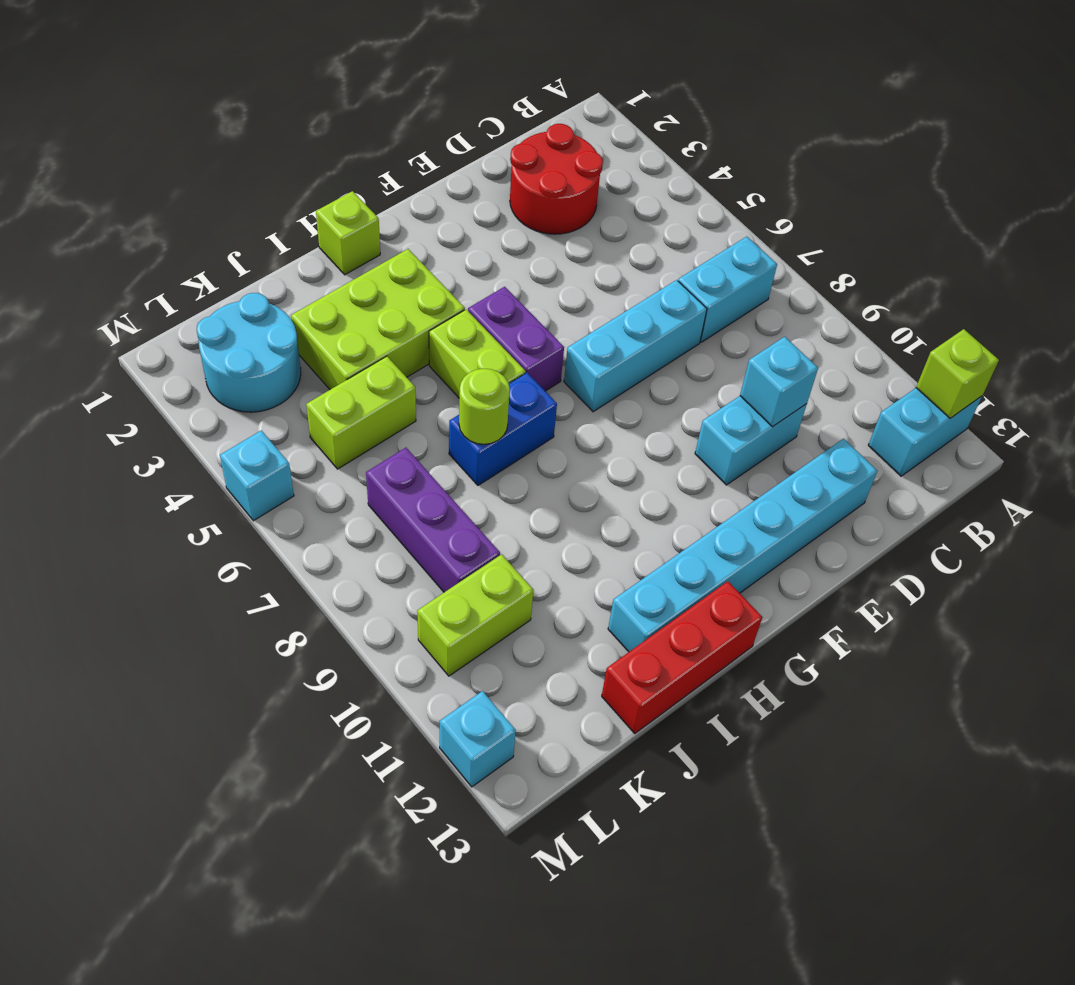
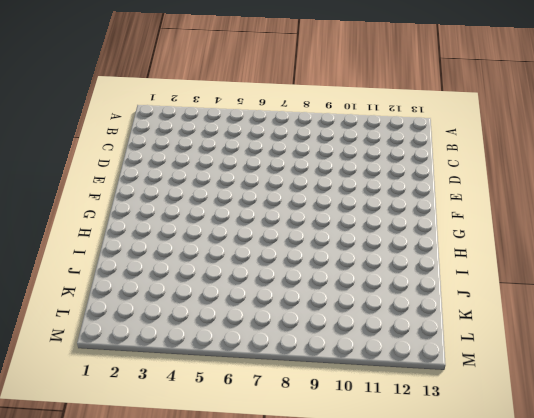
none -> cyan 1x2 brick [868,388,982,476]
none -> cyan 1x2 brick [678,237,777,342]
none -> red 2x2 round brick [510,124,603,234]

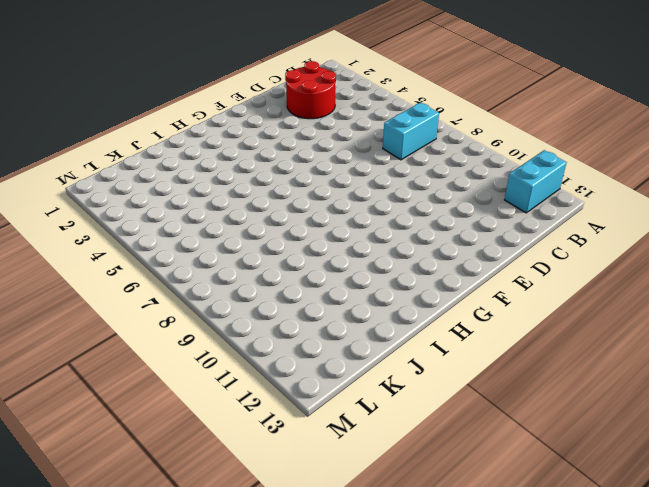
none -> cyan 1x3 brick [564,280,707,412]
none -> cyan 1x2 brick [695,396,807,485]
none -> cyan 1x6 brick [608,439,877,652]

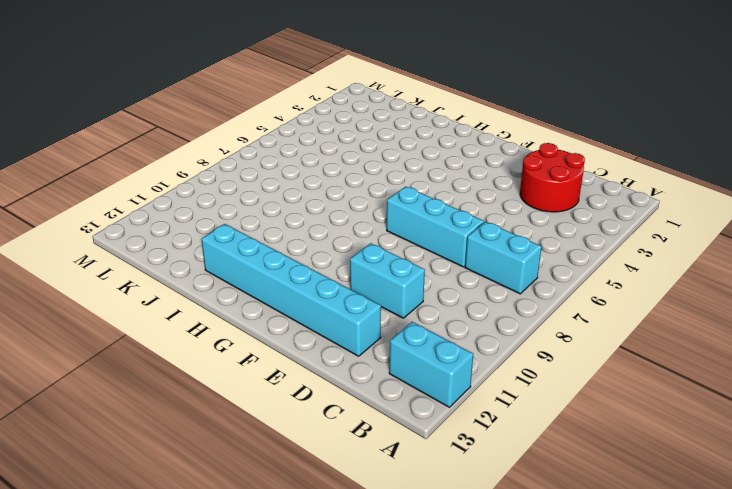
none -> purple 1x2 brick [468,287,564,391]
none -> lime 1x1 brick [316,191,380,275]
none -> lime 2x3 brick [291,249,465,389]

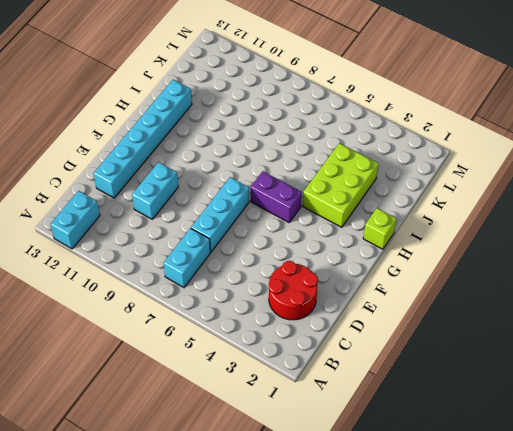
none -> lime 1x2 brick [429,309,526,398]
none -> blue 1x2 brick [449,373,557,485]
none -> red 1x3 brick [602,581,762,734]

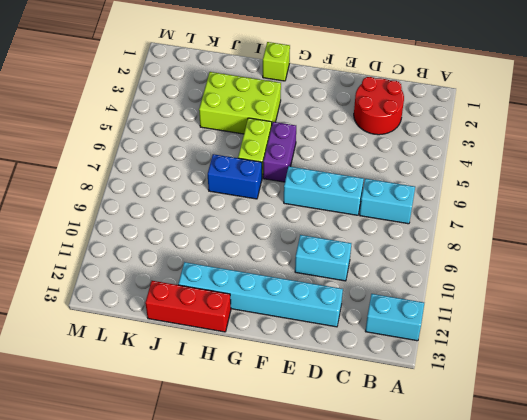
none -> lime 1x2 brick [306,356,416,469]
none -> cyan 2x2 round brick [197,293,301,412]
none -> purple 1x3 brick [366,448,500,592]

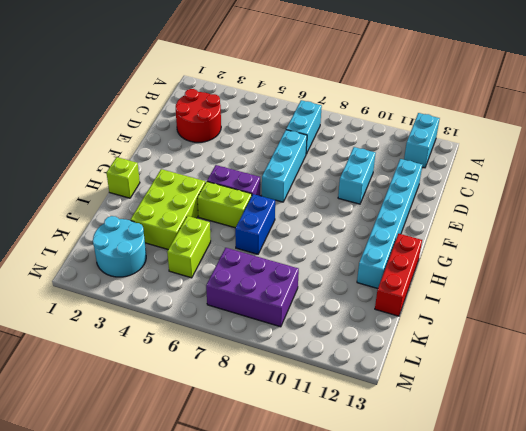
purple 2x3 brick [206,248,299,327] -> purple 1x3 brick [366,448,500,592]
none -> lime 1x2 brick [417,554,533,676]
none -> cyan 1x1 brick [220,430,294,521]
none -> cyan 1x1 brick [440,691,516,787]

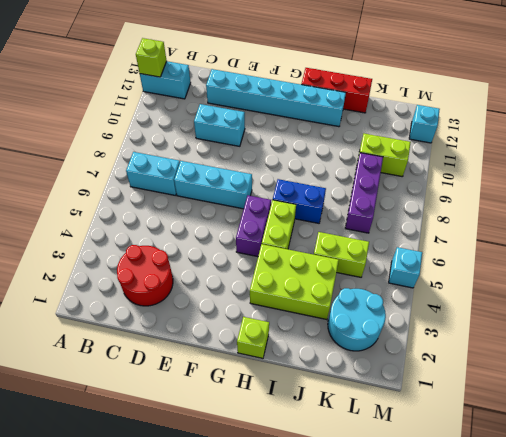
none -> cyan 1x1 brick [740,337,818,427]
none -> lime 1x1 round brick [459,369,510,444]

